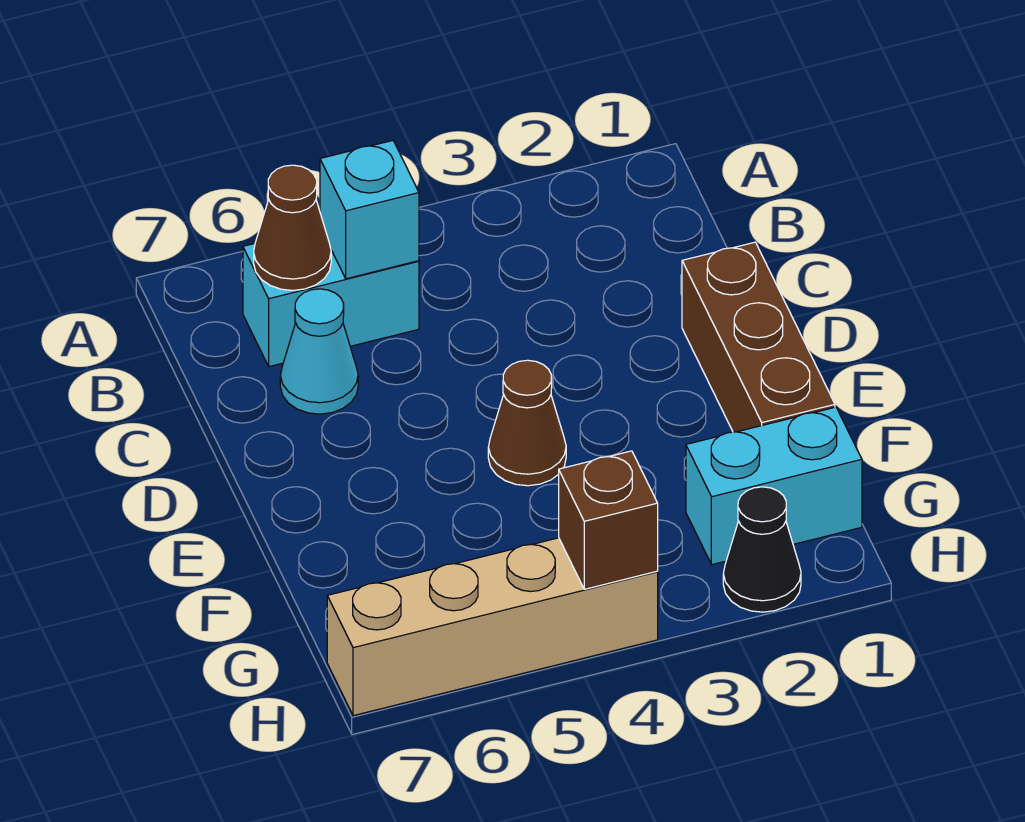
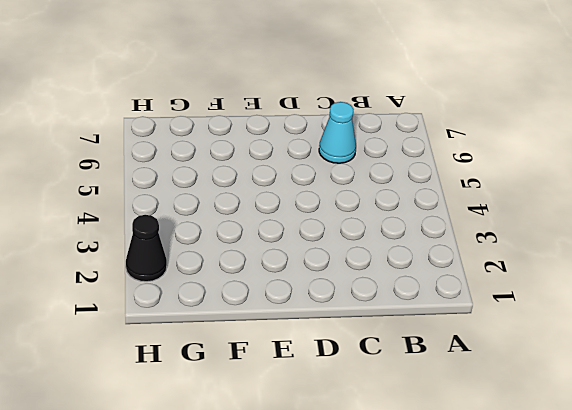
none -> cyan 1x2 brick [243,244,419,367]
none -> brown 1x3 brick [682,242,835,432]

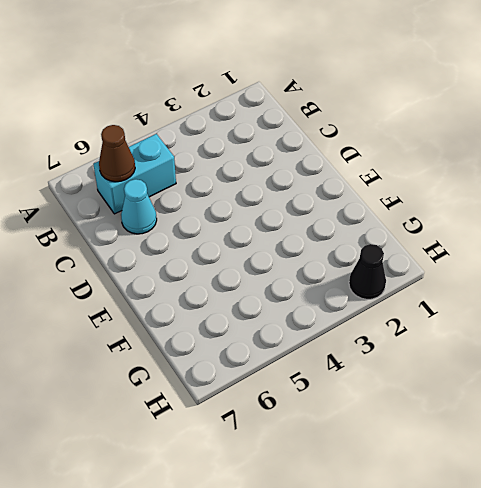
none -> brown 1x3 brick [682,242,835,432]
none -> brown 1x1 cone [488,360,566,486]

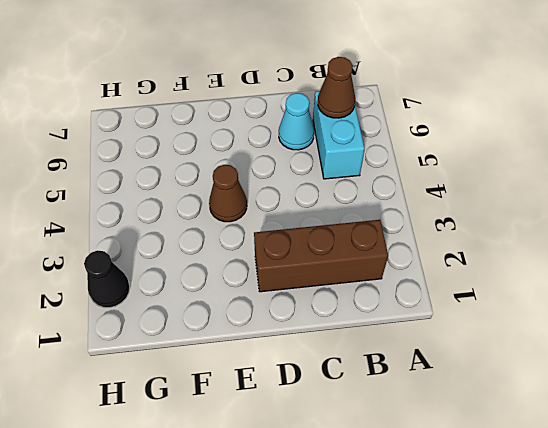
brown 1x3 brick [254,220,388,292] -> brown 1x3 brick moved to [682,242,835,432]
none -> cyan 1x2 brick [686,407,862,565]
none -> tan 1x4 brick [327,538,658,716]

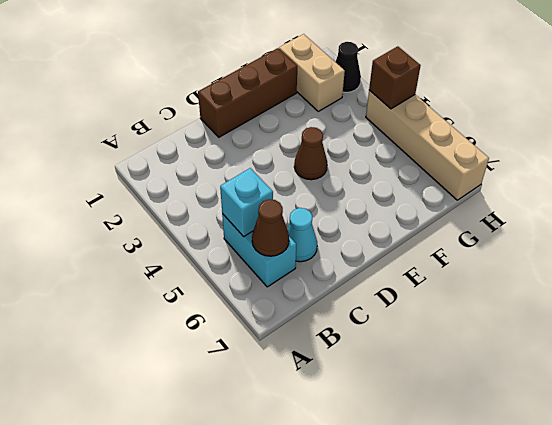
tan 1x2 brick [279,34,345,111] -> cyan 1x2 brick [686,407,862,565]

